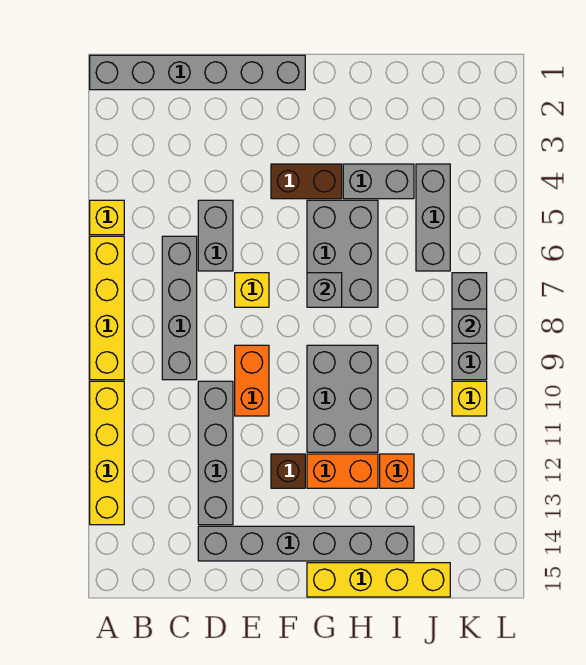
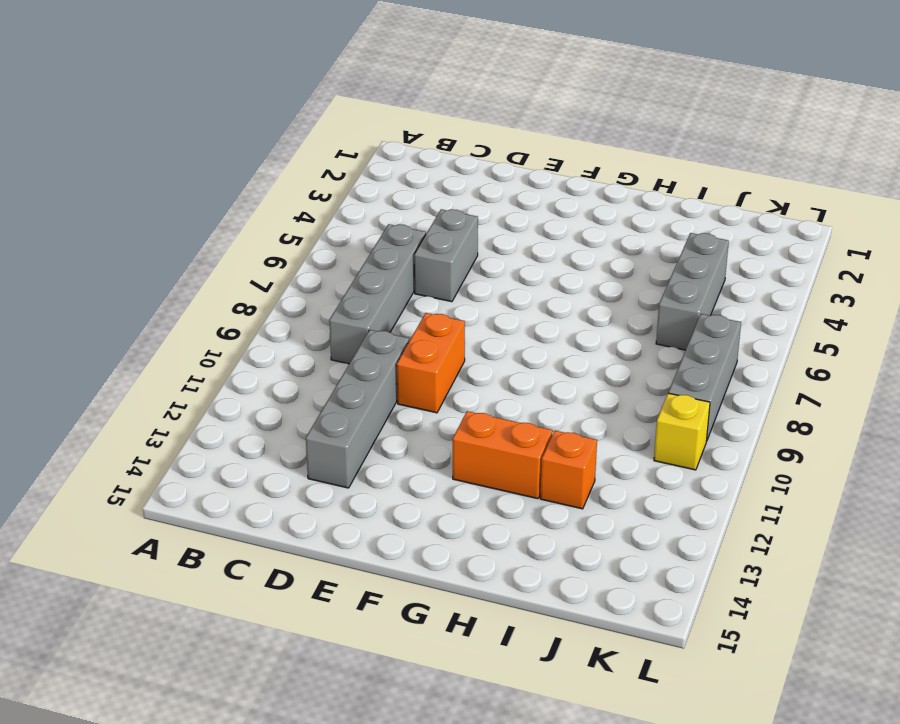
none -> grey 1x6 brick [90,55,305,90]
none -> yellow 1x1 brick [90,200,124,235]
none -> yellow 1x4 brick [90,236,124,380]

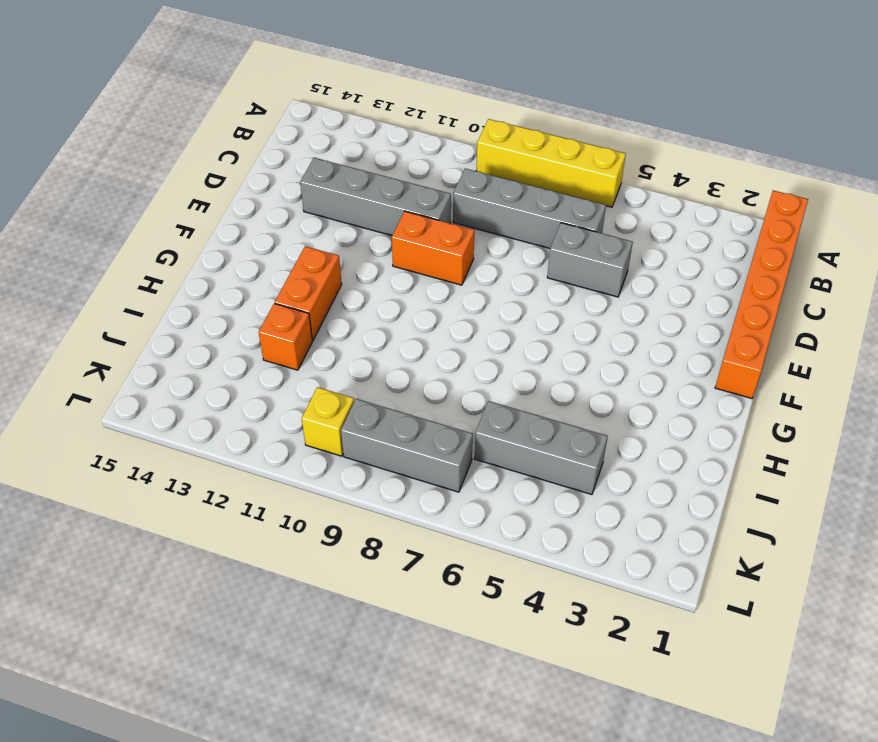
orange 1x6 brick [715,190,808,399] -> grey 1x6 brick [90,55,305,90]
none -> yellow 1x1 brick [90,200,124,235]
none -> yellow 1x4 brick [90,381,124,525]
none -> grey 1x6 brick [198,526,414,561]

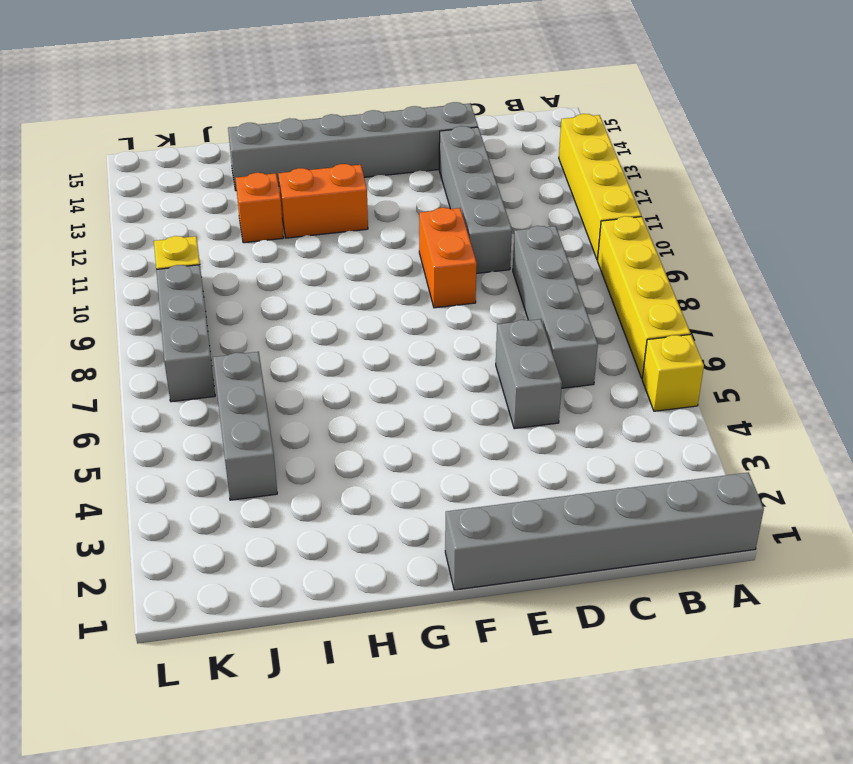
none -> yellow 1x1 brick [235,273,269,307]
none -> brown 1x2 brick [271,164,342,199]
none -> brown 1x1 brick [271,454,305,488]

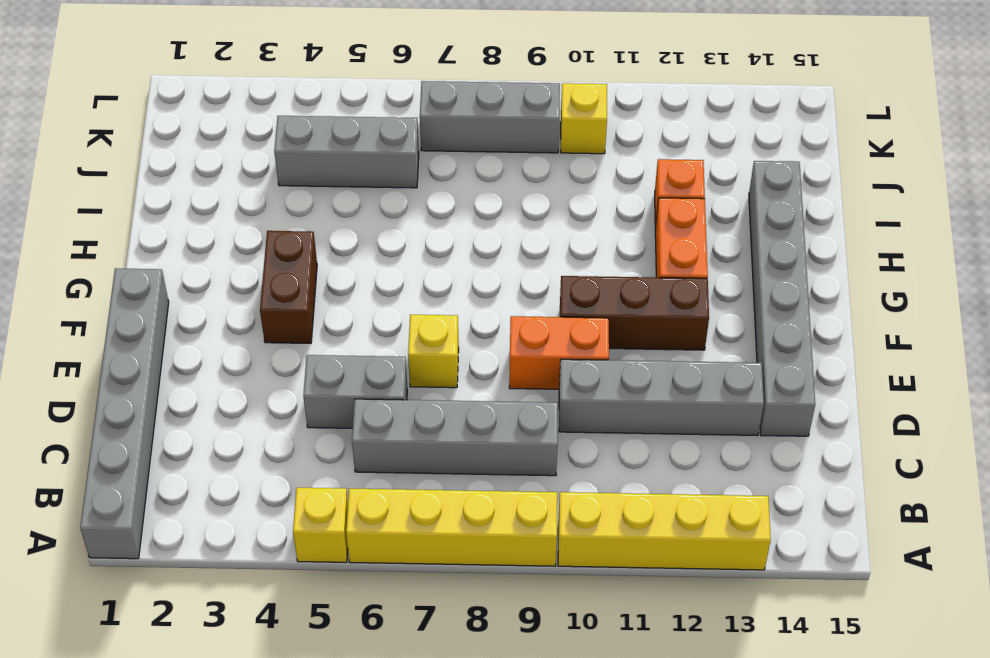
brown 1x3 brick [560,276,709,350] -> brown 1x1 brick [271,454,305,488]
none -> grey 2x3 brick [307,200,378,307]
none -> grey 2x3 brick [307,345,378,452]
none -> yellow 1x4 brick [307,563,450,597]

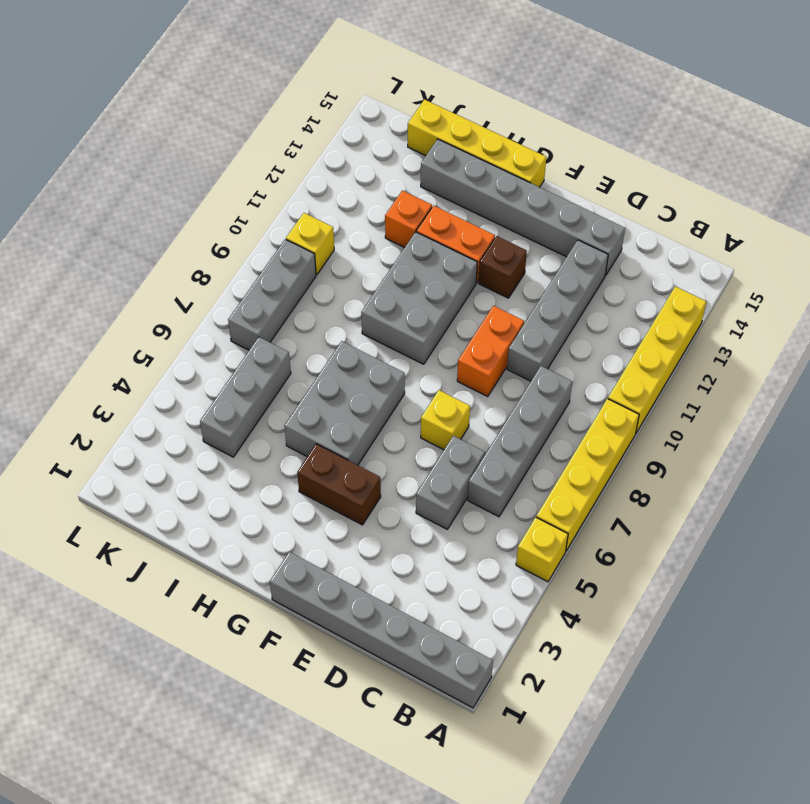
none -> grey 1x2 brick [343,164,414,199]
none -> grey 1x1 brick [307,273,342,307]
none -> grey 1x1 brick [452,309,487,343]

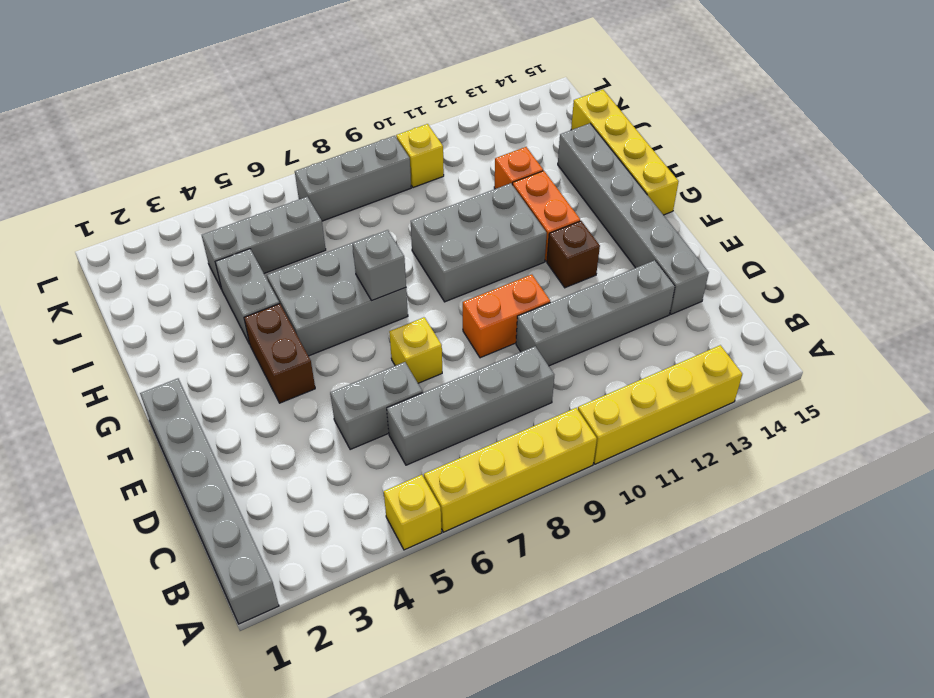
none -> grey 1x1 brick [452,309,487,343]

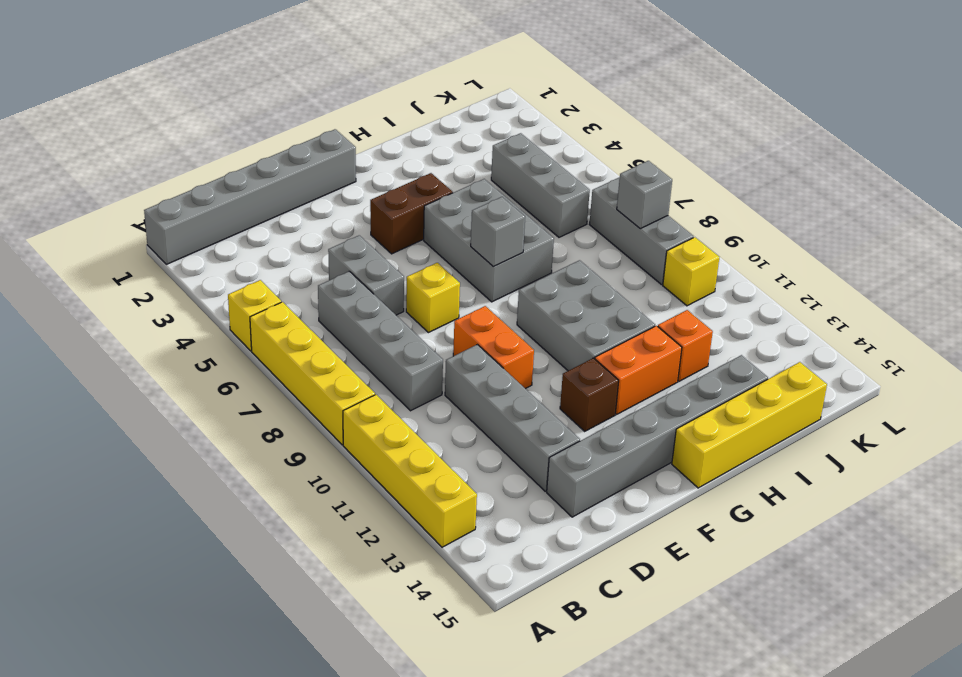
none -> grey 1x2 brick [343,164,414,199]

